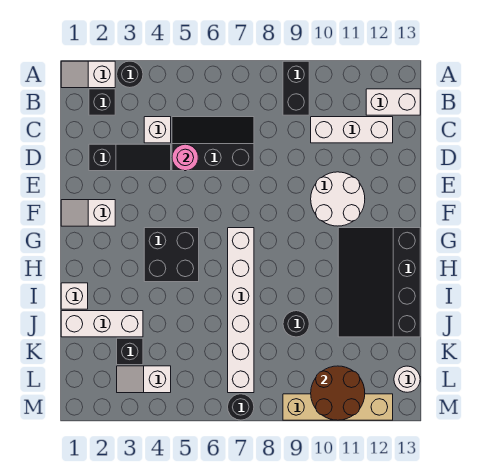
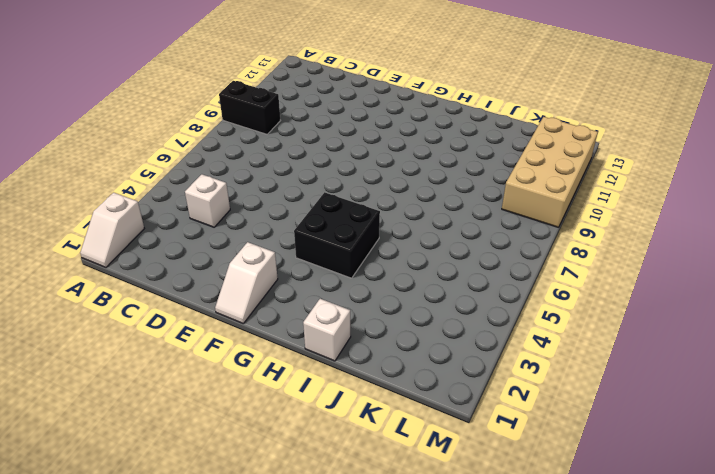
tan 2x4 brick [502,117,598,227] -> tan 1x4 brick [283,394,393,420]
none -> black 1x1 round brick [117,61,143,88]
none -> black 1x1 brick [89,89,115,115]
none -> white 1x2 brick [366,89,420,115]

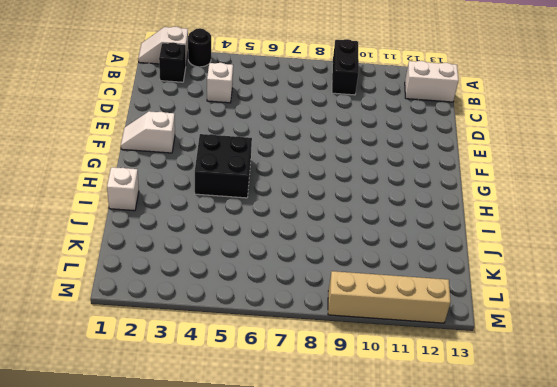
none -> black 2x3 slope [172,117,254,171]
none -> white 1x3 brick [311,117,393,143]
none -> black 1x3 slope [89,144,171,171]

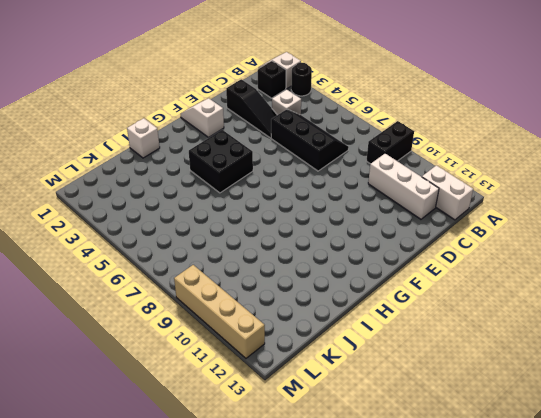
none -> white 2x2 round brick [311,172,365,226]
none -> white 1x6 brick [228,228,254,393]
none -> black 3x4 slope [338,228,420,337]

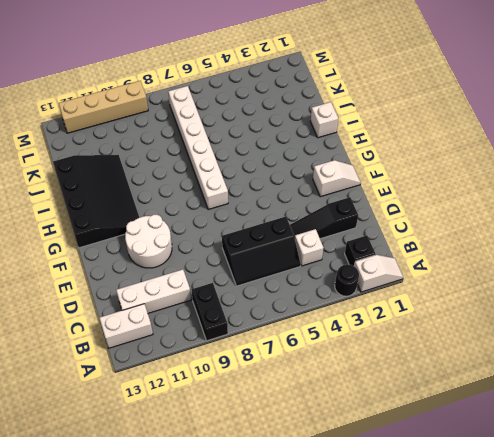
none -> black 2x2 brick [144,228,199,282]
none -> white 1x3 brick [61,311,143,337]
none -> black 1x1 round brick [283,311,309,337]

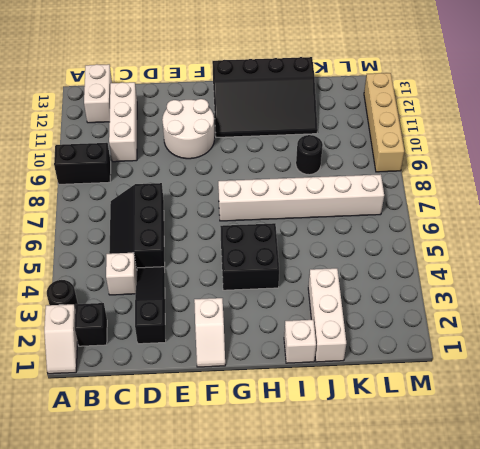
none -> black 1x1 brick [117,338,143,365]
none -> white 1x2 slope [117,366,171,393]
none -> white 1x1 round brick [394,366,420,392]

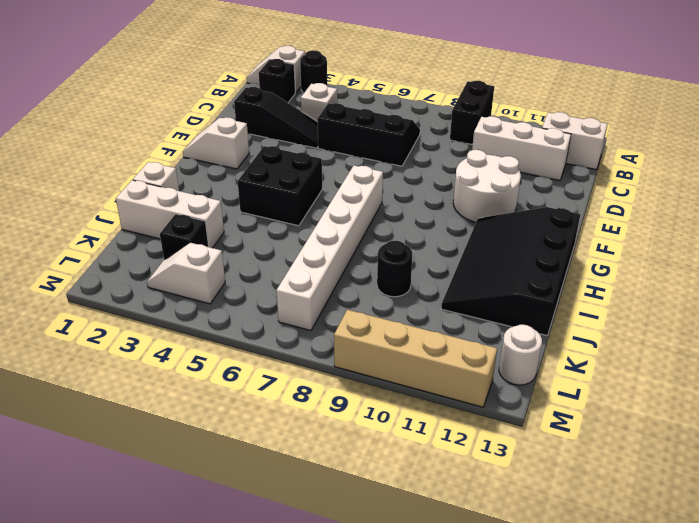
none -> black 1x1 round brick [228,394,254,420]
none -> pink 1x1 round brick [172,144,198,171]
none -> brown 2x2 round brick [311,366,365,420]

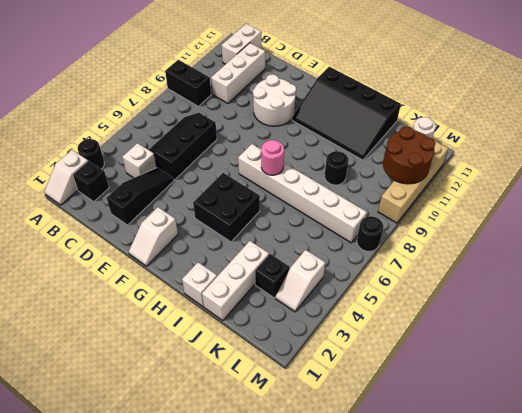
pink 1x1 round brick [261,140,284,175] -> pink 1x1 round brick moved to [172,144,198,171]

